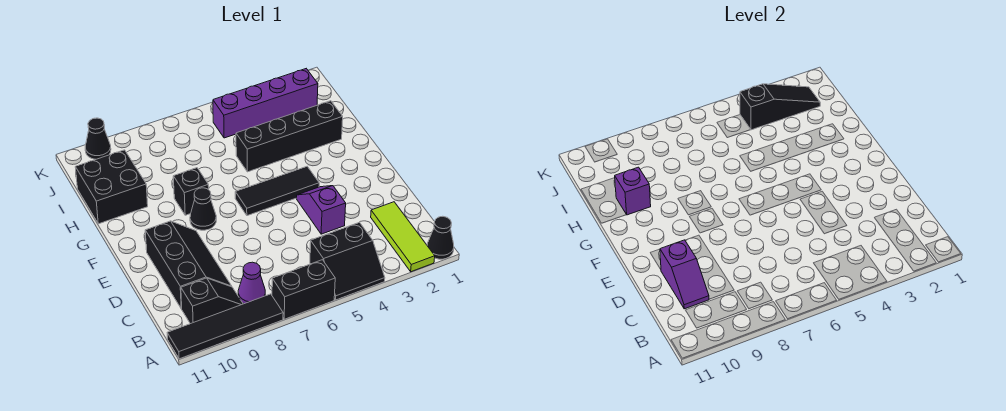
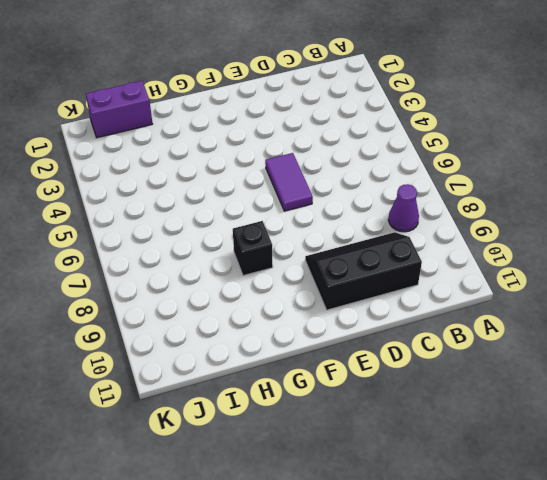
purple 1x2 tile [265,153,313,211] -> none
purple 1x2 brick [86,81,153,138] -> none
none -> black 1x1 cone [427,216,454,259]
none -> lime 1x3 tile [371,202,435,272]
none -> black 2x2 slope [310,222,385,300]

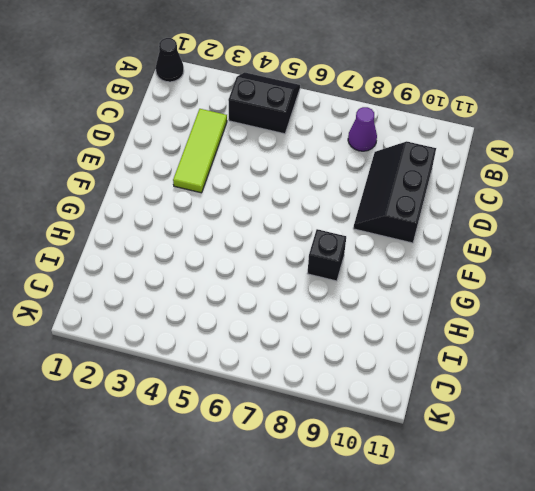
lime 1x3 tile [173,109,227,193] -> lime 1x3 tile moved to [371,202,435,272]
none -> black 1x2 brick [272,260,335,319]
none -> black 1x4 tile [167,294,283,359]
none -> black 1x2 slope [181,278,243,324]

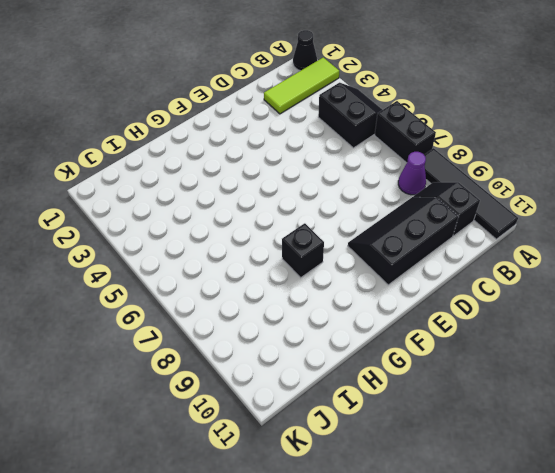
none -> purple 1x2 slope [297,186,346,234]
none -> black 1x3 tile [235,167,319,216]
none -> black 1x1 cone [190,188,216,230]

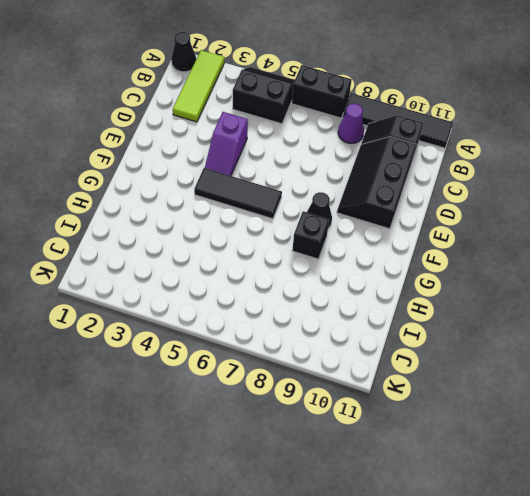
none -> black 1x4 brick [236,101,343,172]
none -> black 2x2 brick [75,150,148,224]
none -> purple 1x4 brick [213,69,318,138]

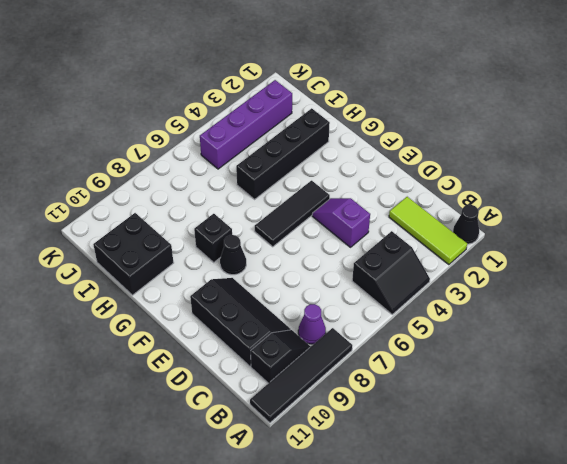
none -> black 1x2 brick [272,260,335,319]
none -> black 1x1 cone [85,118,111,159]
none -> purple 1x2 slope [660,240,709,309]

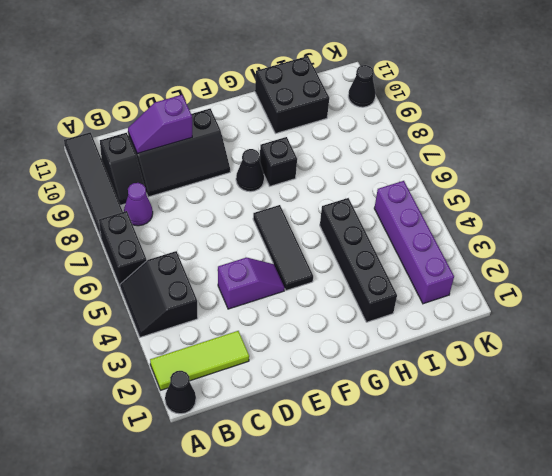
none -> purple 1x1 brick [615,167,651,215]
none -> black 1x3 slope [740,84,820,130]

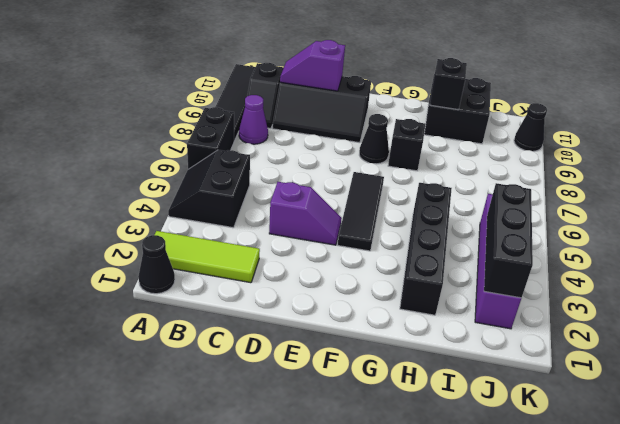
black 1x1 brick [430,58,467,110] -> purple 1x1 brick [615,167,651,215]
black 1x3 brick [484,183,533,298] -> black 1x3 slope [740,84,820,130]

